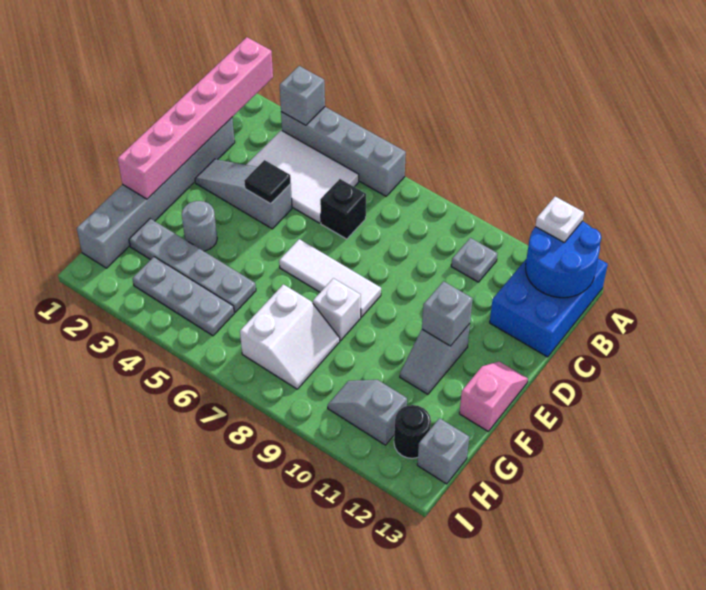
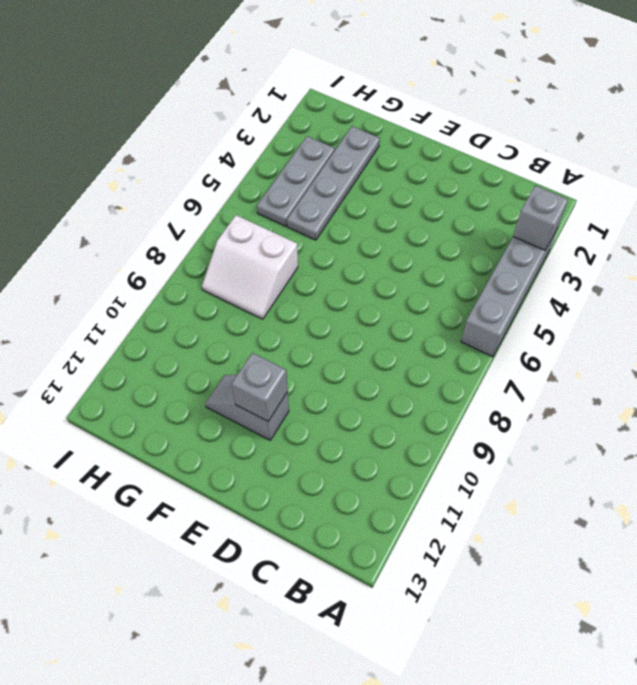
none -> blue 2x3 brick [490,259,608,357]
none -> white 2x3 tile [246,130,359,223]
none -> grey 1x1 plate [451,238,498,282]

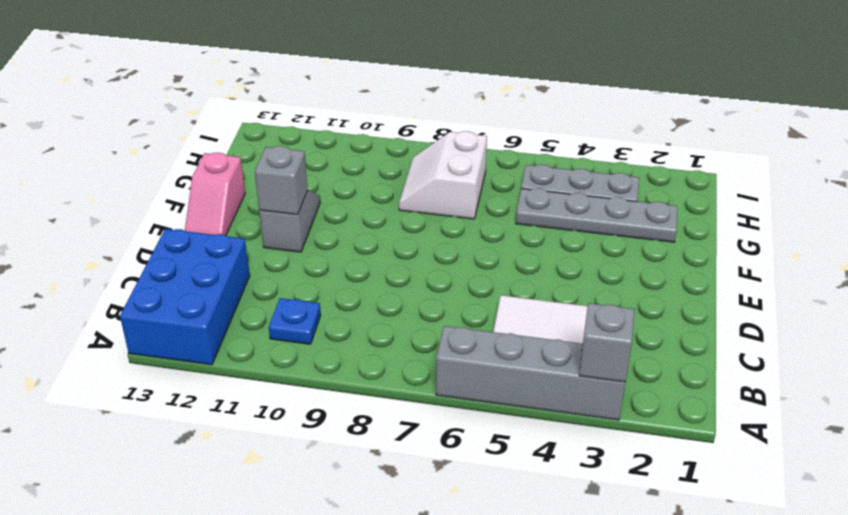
blue 1x1 plate [269,298,321,344] -> grey 1x1 plate [451,238,498,282]
none -> grey 1x6 brick [77,118,235,268]
none -> black 1x1 brick [320,179,366,239]
none -> grey 1x3 slope [195,159,292,229]

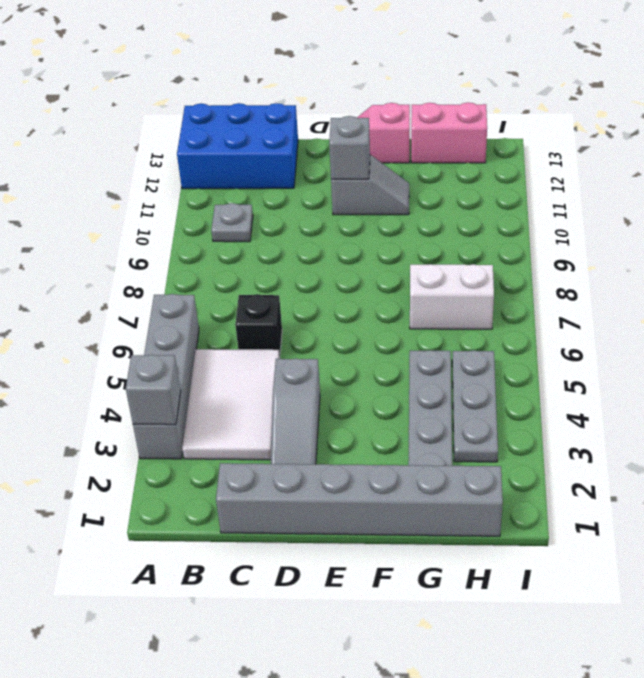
pink 1x2 brick [411,102,487,163] -> grey 1x1 brick [417,418,469,484]
none -> white 1x3 tile [279,239,381,317]
none -> grey 1x1 round brick [182,201,217,251]
none -> white 1x1 brick [313,278,361,341]

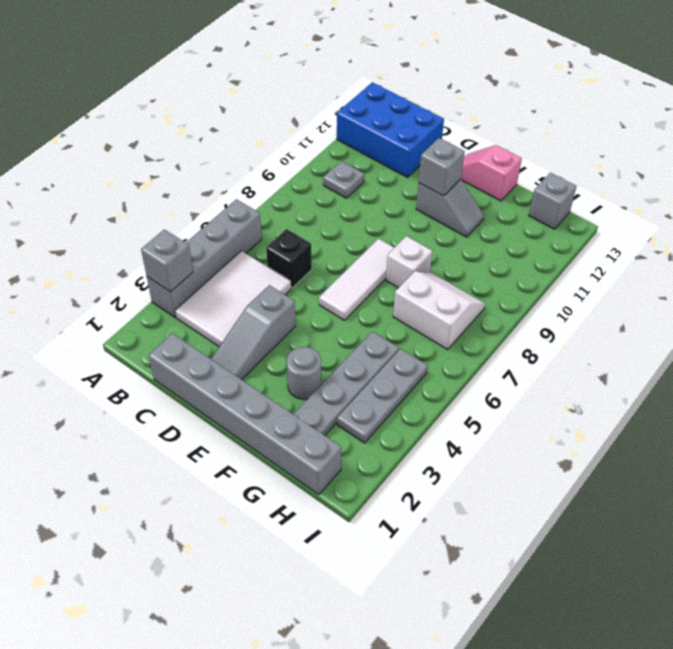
none -> grey 1x2 slope [328,380,407,445]
none -> black 1x1 round brick [394,405,431,458]
none -> pink 1x6 brick [118,37,273,199]

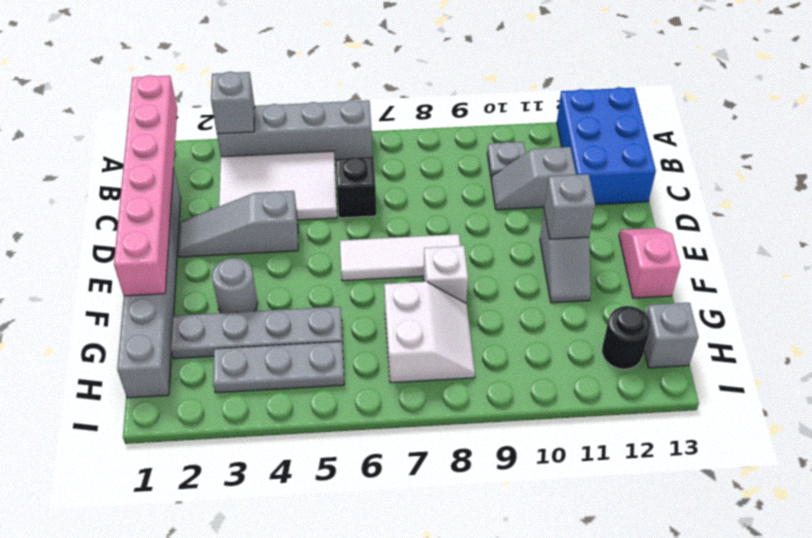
grey 1x2 slope [491,147,576,210] -> grey 1x2 slope moved to [328,380,407,445]
none -> blue 2x2 round brick [526,221,601,298]
none -> black 1x1 tile [244,160,291,204]
none -> white 1x1 plate [535,197,584,242]

